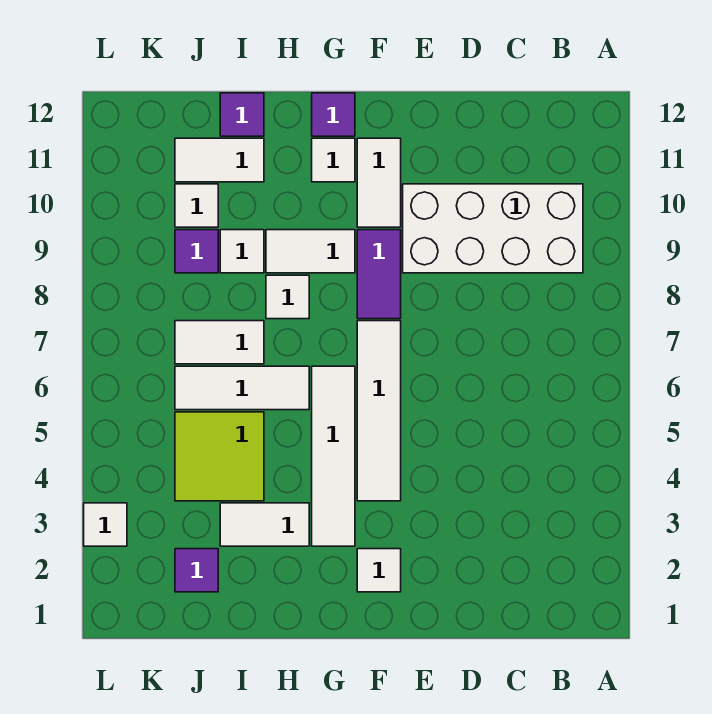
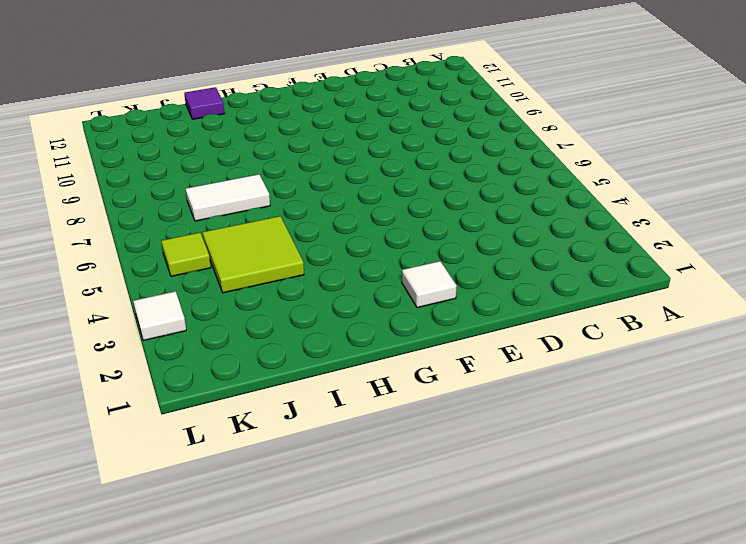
lime 1x1 tile [161,233,211,276] -> none
none -> white 2x4 brick [403,184,583,273]
none -> white 1x4 tile [357,321,401,501]
none -> purple 1x2 tile [357,230,401,319]

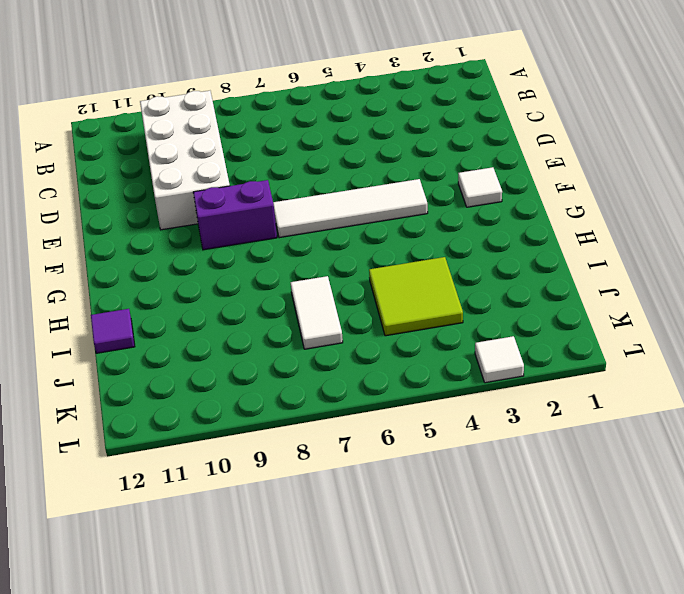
purple 1x2 brick [193,180,277,250] -> purple 1x2 tile [357,230,401,319]
none -> white 1x2 tile [357,138,401,227]
none -> white 1x4 tile [312,366,355,546]
none -> white 1x2 tile [266,230,355,273]

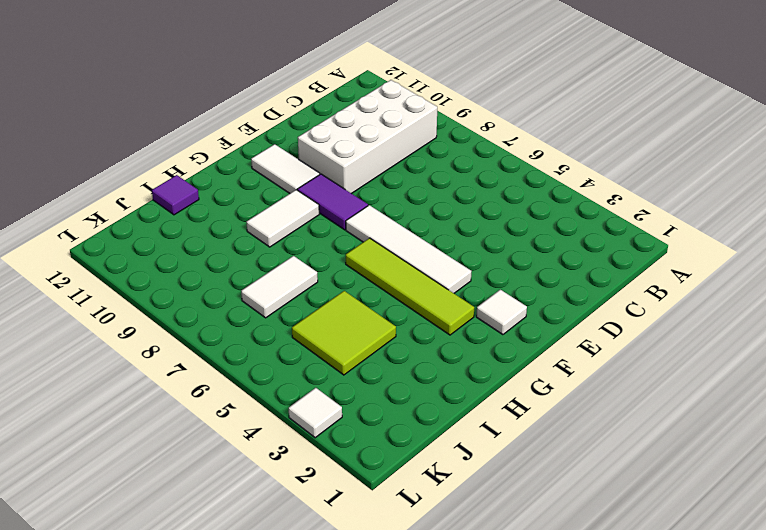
lime 1x4 tile [346,238,474,335] -> white 1x4 tile [312,366,355,546]
none -> white 1x1 tile [312,138,355,182]
none -> purple 1x1 tile [312,93,355,136]
none -> white 1x2 tile [220,503,309,546]

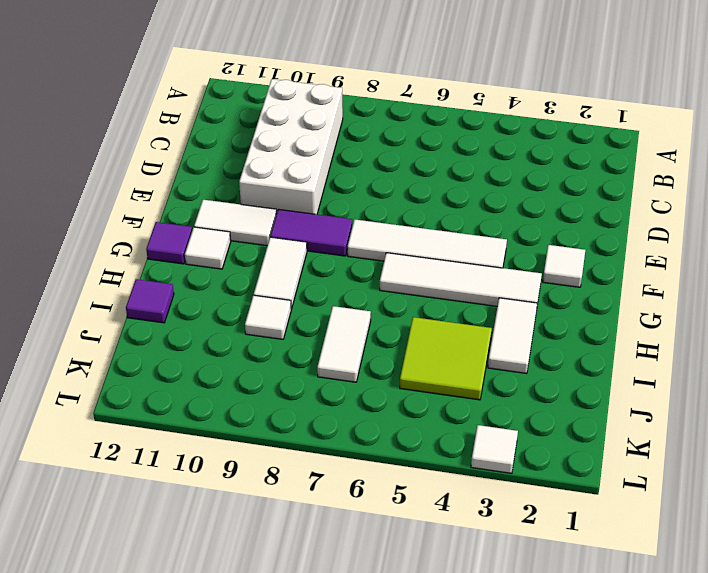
none -> white 1x3 tile [175,366,309,410]
none -> white 1x1 tile [266,275,309,319]
none -> white 1x2 tile [175,138,264,182]

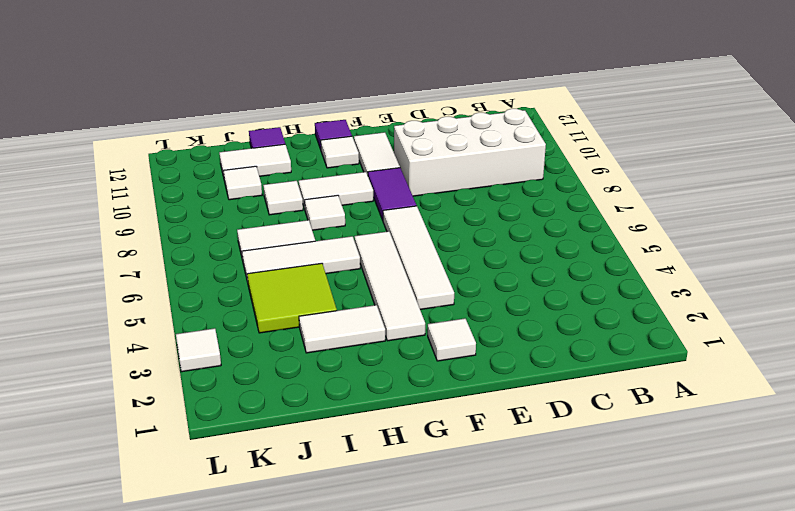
none -> purple 1x1 tile [175,549,218,592]
none -> purple 1x1 tile [175,230,218,273]

